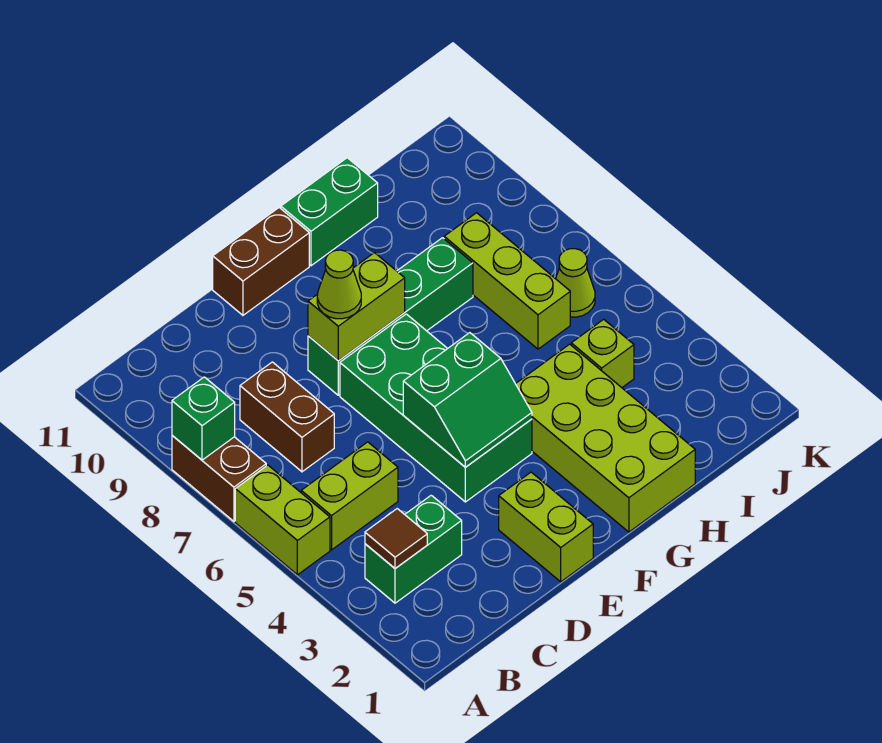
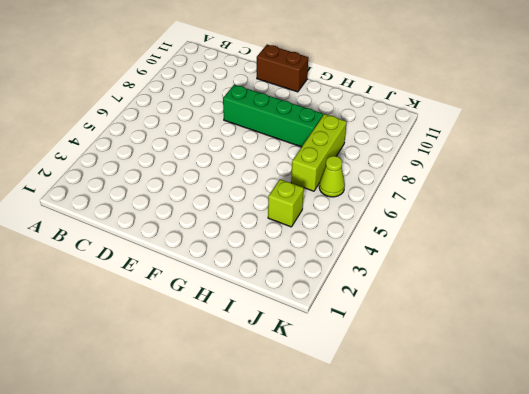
none -> lime 1x2 brick [235,465,330,575]
none -> brown 1x2 brick [172,436,266,521]
none -> green 1x2 brick [365,495,462,603]

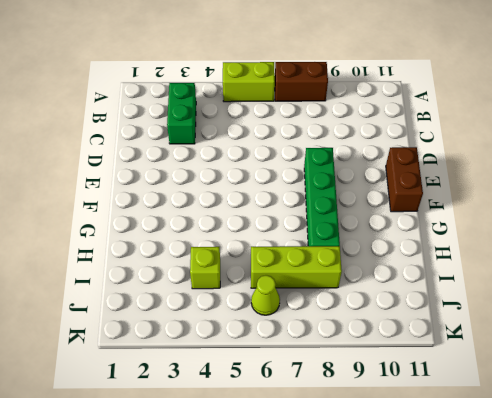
none -> lime 1x2 brick [301,442,398,550]
none -> brown 1x2 brick [240,362,334,472]
none -> lime 1x2 brick [499,472,593,582]

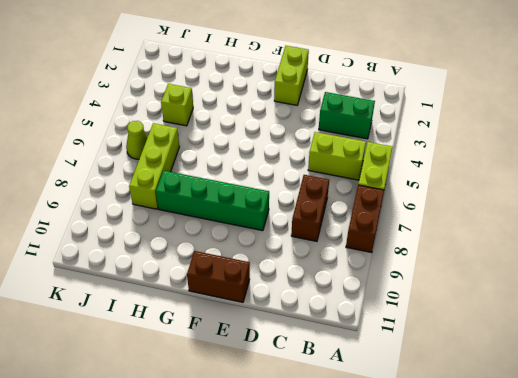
none -> green 2x4 brick [340,314,532,502]
none -> lime 2x4 brick [516,344,695,532]
none -> green 1x2 brick [281,158,378,266]

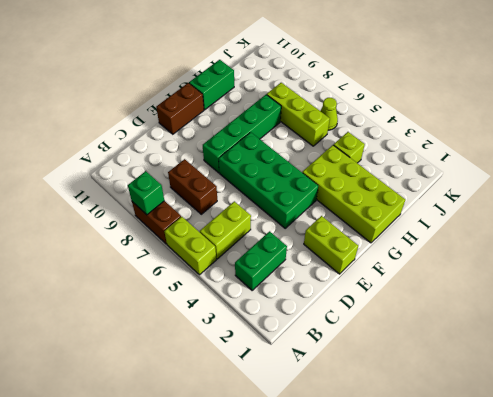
none -> brown 1x1 tile [365,509,427,568]
none -> green 2x2 slope [403,333,532,467]
none -> lime 1x2 brick [308,253,405,361]

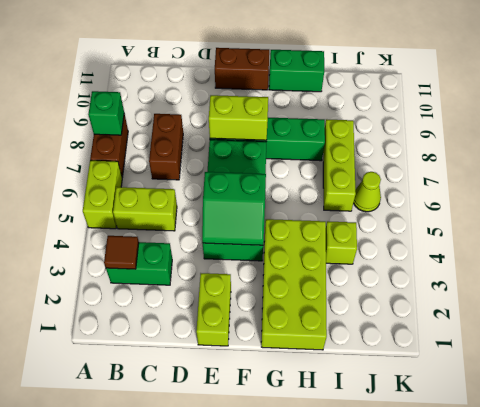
none -> lime 1x1 cone [317,250,361,319]

